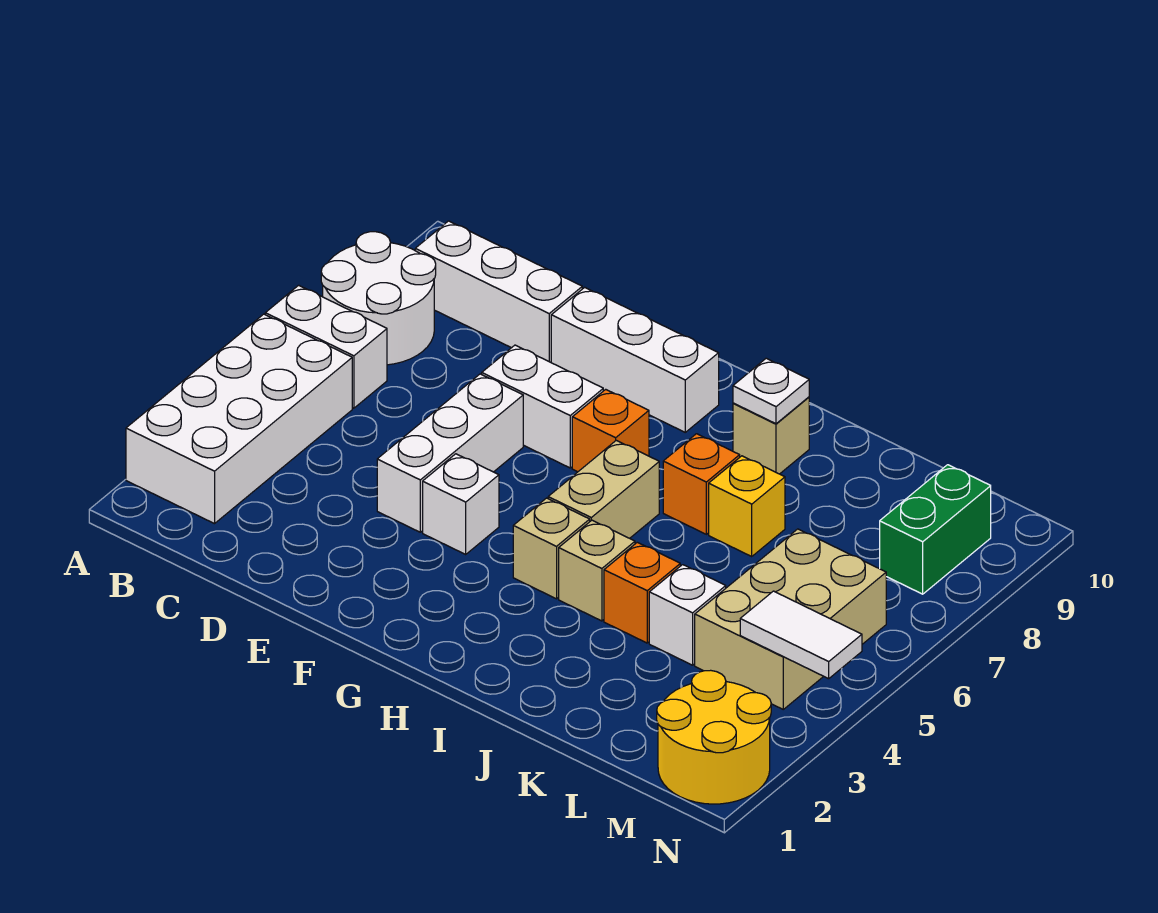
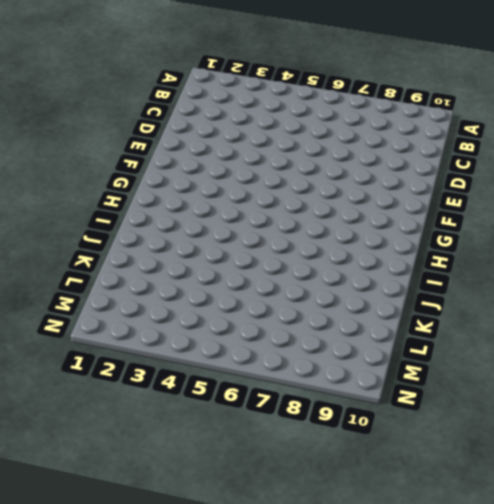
none -> white 2x4 brick [126,314,352,524]
none -> white 1x2 brick [265,285,387,408]
none -> white 2x2 round brick [321,232,436,365]

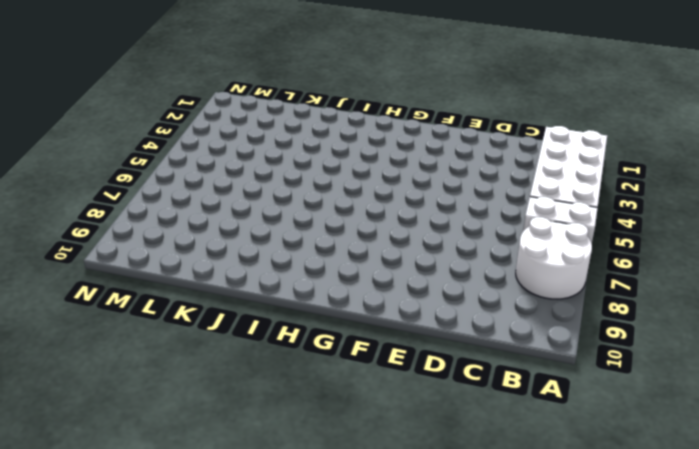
none -> white 1x3 brick [415,221,582,362]
none -> white 1x3 brick [377,374,523,532]
none -> white 1x2 brick [482,345,603,468]

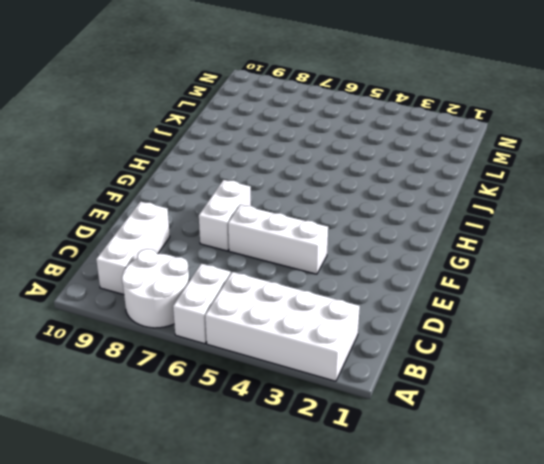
none -> white 1x3 brick [551,287,719,432]
none -> white 1x1 brick [423,454,499,554]
none -> orange 1x1 brick [572,389,649,472]

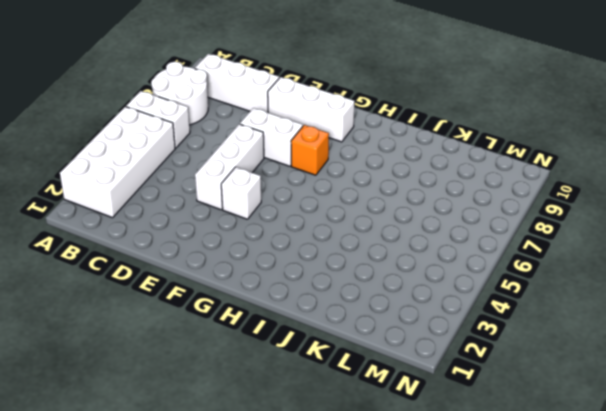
none -> tan 1x1 brick [513,498,590,599]
none -> tan 1x2 brick [548,440,659,538]
none -> tan 1x1 brick [559,520,635,621]

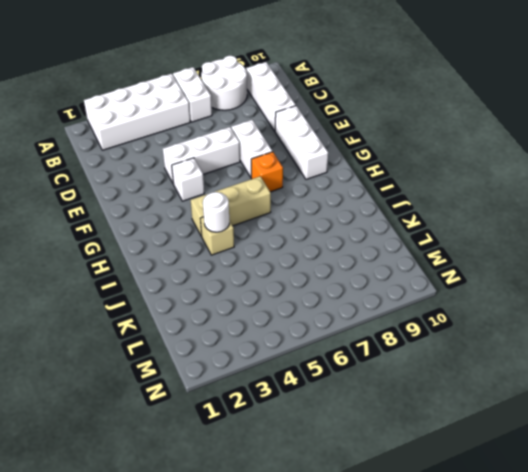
white 1x1 round brick [203,192,229,232] -> none
none -> orange 1x1 brick [663,434,740,534]
none -> tan 1x1 brick [733,397,809,474]
none -> orange 1x1 brick [604,542,680,643]

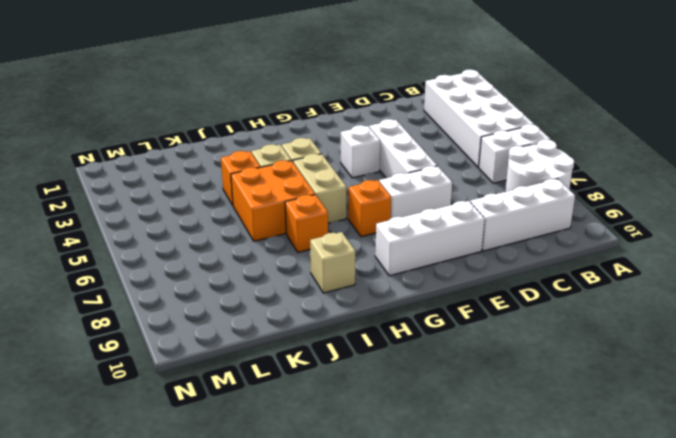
orange 2x2 brick [231,160,315,241] -> none
none -> yellow 1x1 brick [709,456,785,556]
none -> white 1x1 brick [649,565,726,665]
none -> tan 2x3 brick [695,529,886,709]

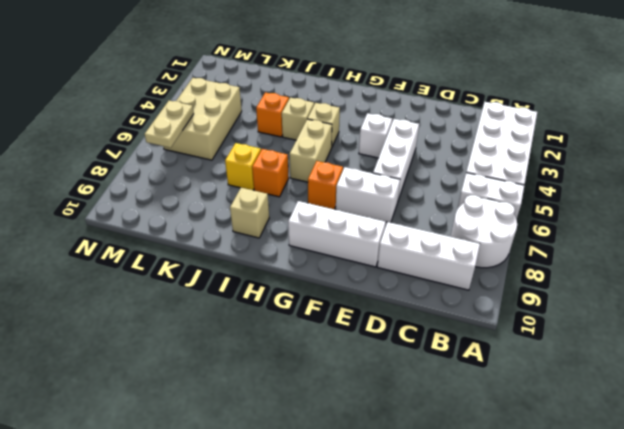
tan 1x2 plate [145,101,194,148] -> none
none -> white 1x1 brick [649,565,726,665]
none -> yellow 2x2 round brick [657,670,771,804]
none -> green 1x2 brick [880,465,991,594]

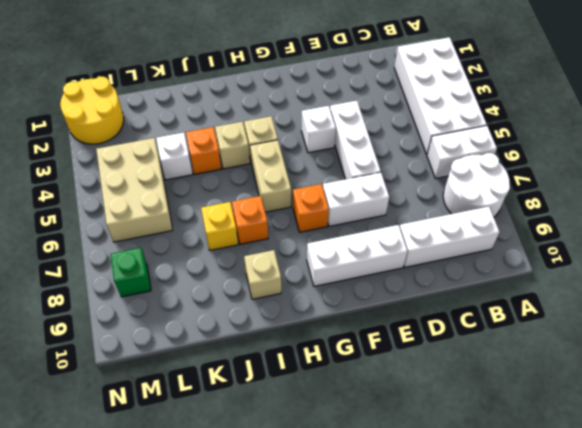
green 1x1 brick [111,248,151,297] -> green 1x2 brick [880,465,991,594]
none -> white 1x1 plate [733,358,809,424]
none -> white 1x2 tile [740,591,862,679]

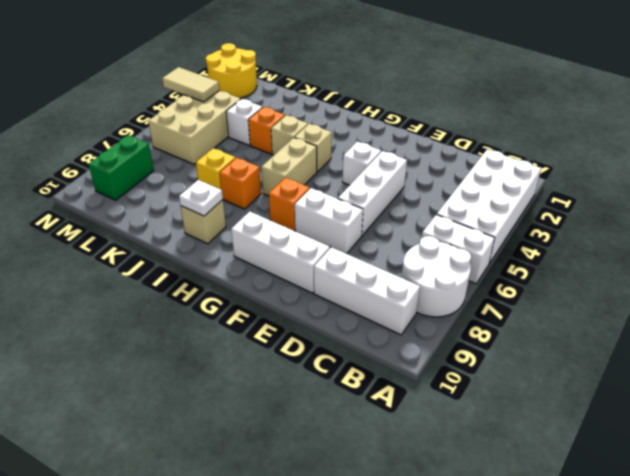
tan 1x2 tile [162,67,219,102] -> white 1x2 tile [740,591,862,679]

